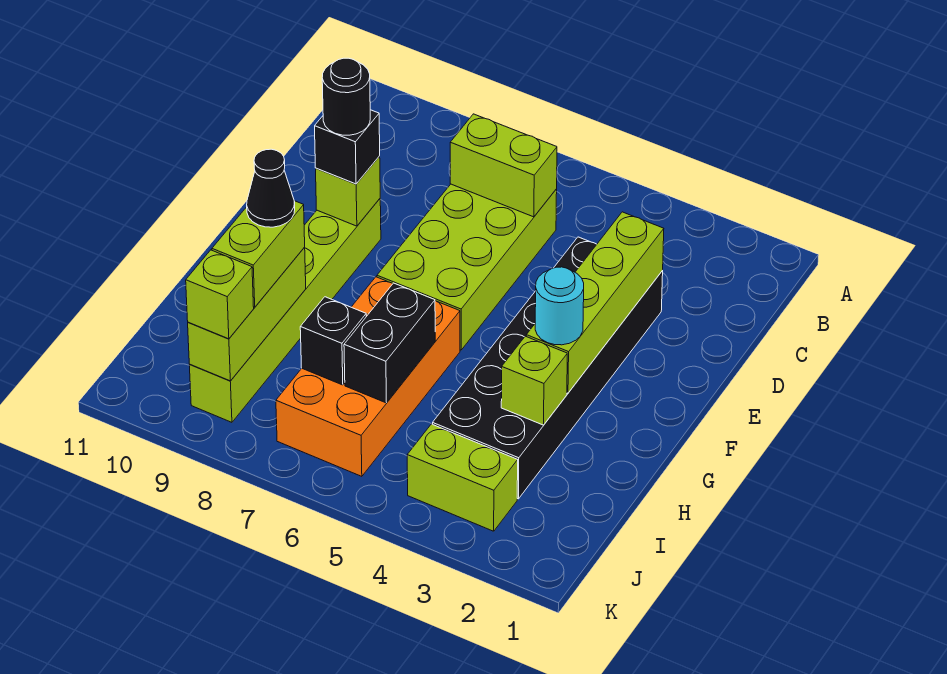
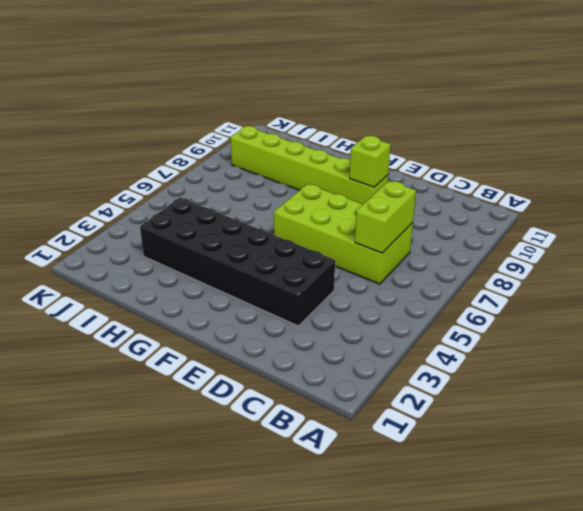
none -> orange 2x4 brick [276,277,460,476]
none -> lime 1x2 brick [407,424,518,531]
none -> lime 1x4 brick [526,212,664,393]

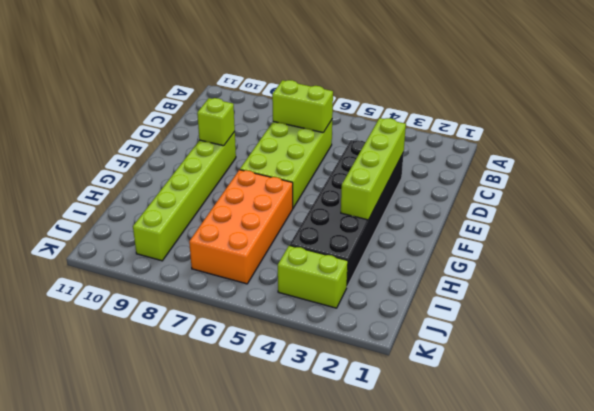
none -> lime 1x1 brick [501,336,567,425]
none -> black 1x2 brick [344,283,435,403]
none -> lime 1x3 brick [188,248,306,381]

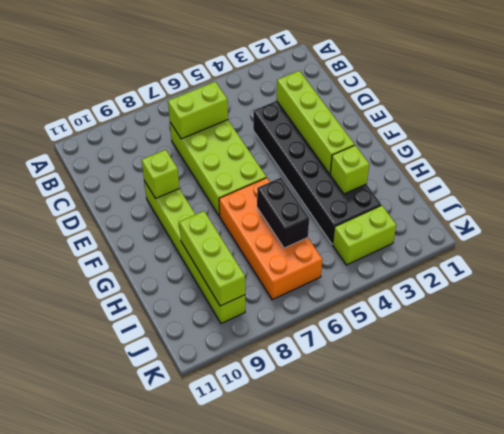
none -> black 1x1 brick [300,297,366,385]
none -> black 1x1 brick [315,110,380,184]
none -> cyan 1x1 round brick [535,267,584,345]

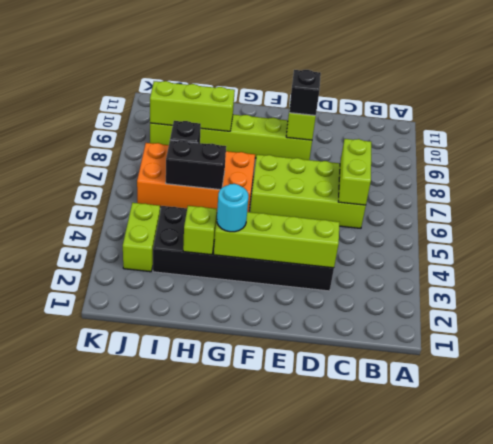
none -> lime 1x2 brick [212,201,305,307]
none -> lime 1x1 brick [186,250,254,339]
none -> black 1x1 round brick [322,58,370,135]

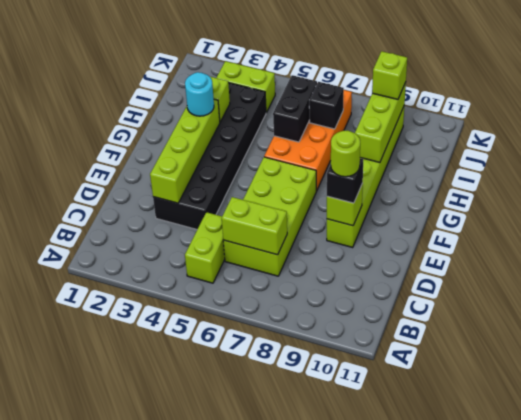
lime 1x2 brick [185,212,225,283] -> lime 1x2 brick moved to [212,201,305,307]
lime 1x1 round brick [331,131,360,177] -> black 1x1 round brick [322,58,370,135]
none -> black 1x1 cone [247,149,295,227]

